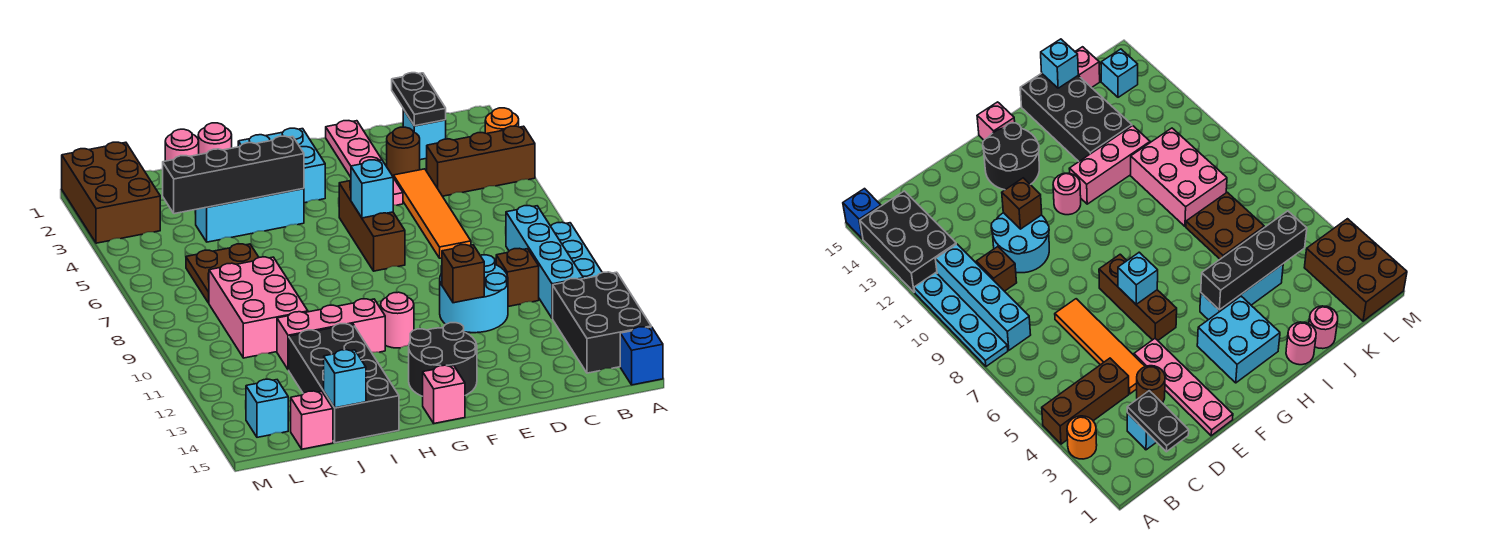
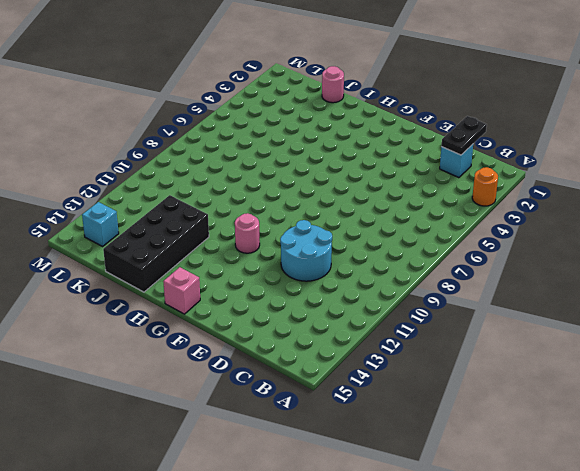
none -> brown 1x3 brick [427,126,535,196]
none -> cyan 1x4 plate [551,222,602,279]
none -> black 2x3 brick [553,272,651,373]
none -> blue 1x1 brick [620,327,663,385]

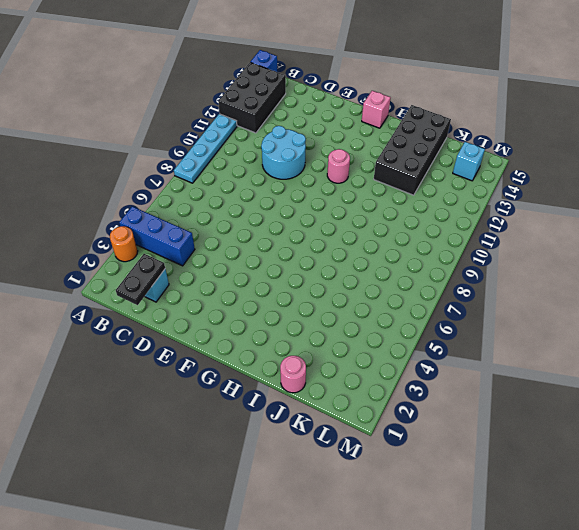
blue 1x3 brick [119,206,195,266] -> brown 1x3 brick [427,126,535,196]
none -> cyan 1x4 brick [506,206,583,318]
none -> brown 1x1 brick [496,248,539,307]
none -> brown 1x1 round brick [387,127,420,177]
none -> orange 1x4 tile [393,169,471,258]

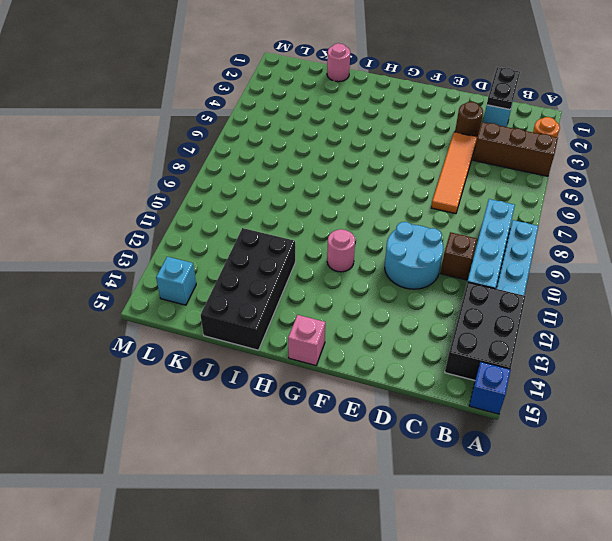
none -> pink 1x4 plate [326,121,403,205]
none -> brown 1x3 brick [339,181,405,271]
none -> black 2x2 round brick [409,323,477,396]
none -> cyan 2x2 brick [238,128,325,203]

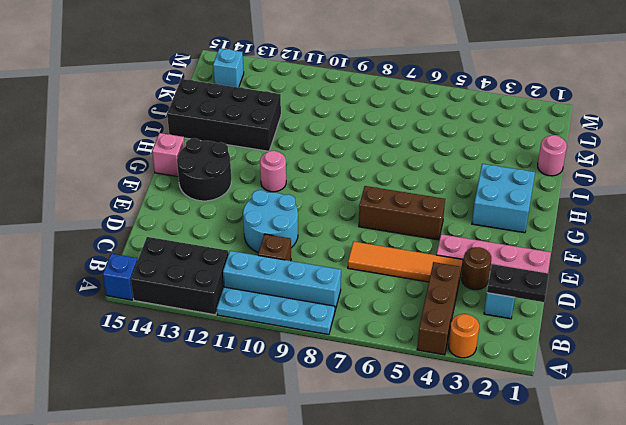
none -> cyan 1x3 brick [196,189,304,242]
none -> pink 1x3 brick [277,299,385,370]
none -> pink 1x1 round brick [198,123,232,155]
none -> brown 2x2 plate [186,244,259,303]

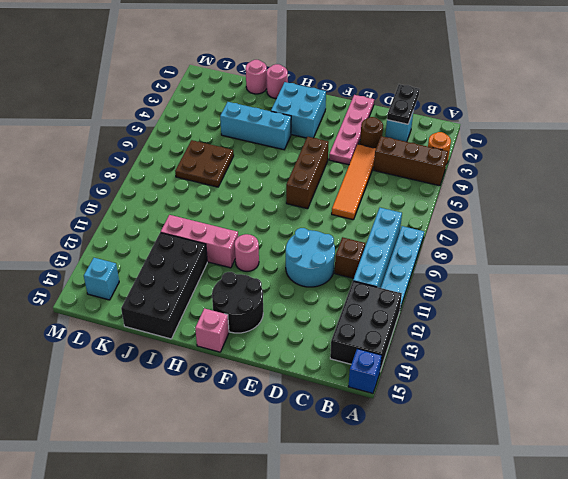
none -> pink 2x3 brick [209,257,308,358]
none -> pink 1x1 brick [291,391,333,449]
none -> brown 2x3 brick [62,142,160,243]
none -> brown 1x1 brick [442,245,484,303]

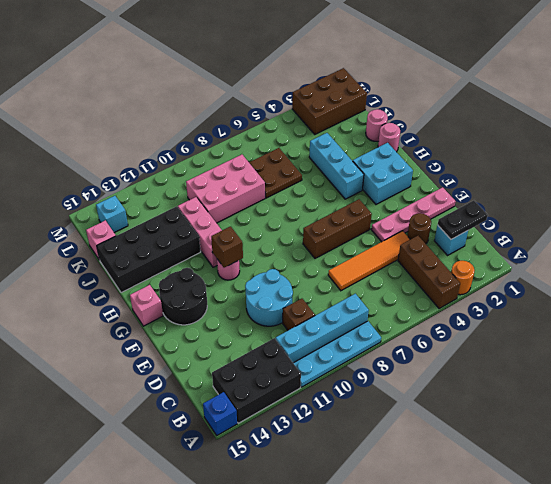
brown 1x1 brick [211,226,243,268] -> brown 1x1 brick moved to [442,245,484,303]
none -> cyan 1x1 brick [351,160,393,218]
none -> black 1x4 brick [163,136,304,214]
none -> cyan 1x1 brick [324,350,366,408]

